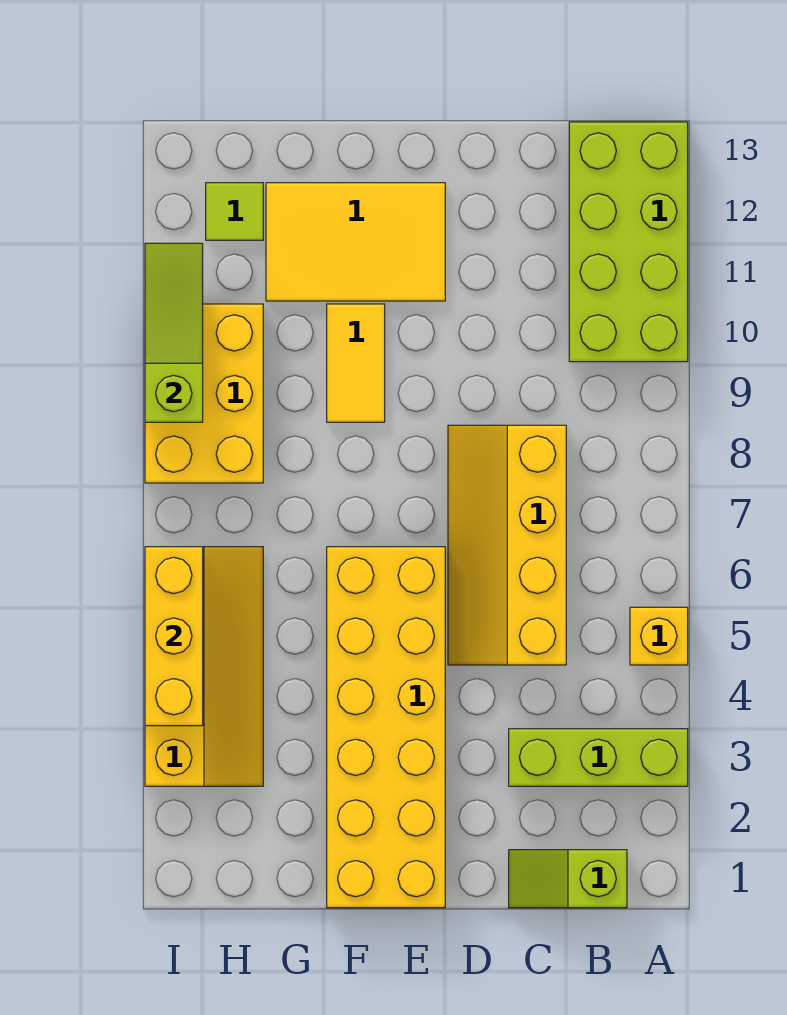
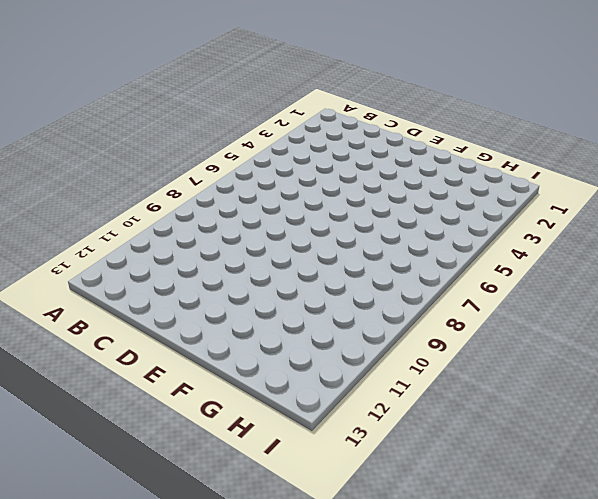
none -> lime 1x3 brick [509,729,688,786]
none -> yellow 1x1 brick [630,607,688,665]
none -> lime 2x4 brick [569,122,688,362]

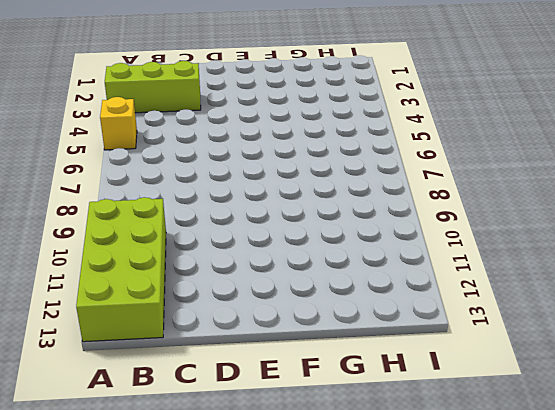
none -> lime 1x2 slope [509,850,627,908]
none -> yellow 2x4 slope [448,425,566,665]
none -> yellow 2x6 brick [327,547,445,908]

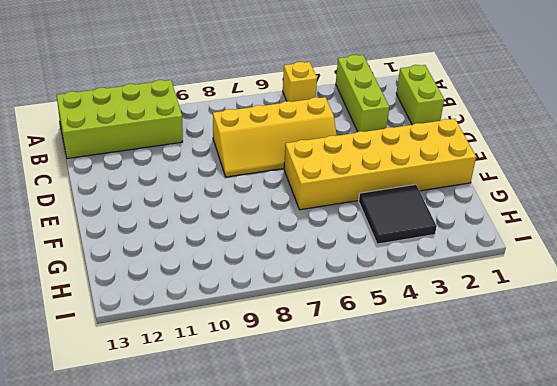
lime 1x2 brick [396,65,444,125] -> lime 1x2 slope [509,850,627,908]
black 2x2 tile [359,184,437,244] -> yellow 2x4 slope [145,547,263,786]
none -> yellow 2x3 tile [266,183,445,301]
none -> yellow 1x2 tile [327,304,385,422]
none -> yellow 2x3 brick [145,304,263,483]

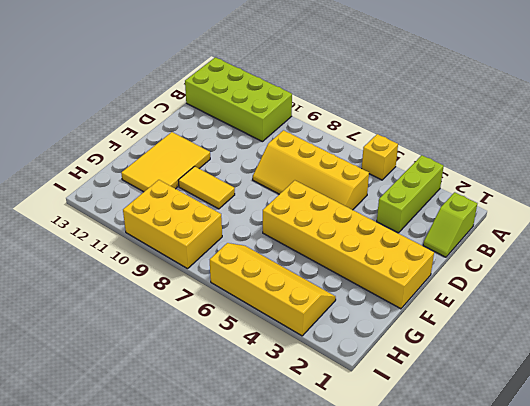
none -> lime 1x1 tile [206,183,263,240]
none -> yellow 1x3 brick [145,547,203,726]
none -> lime 1x3 slope [145,243,203,422]

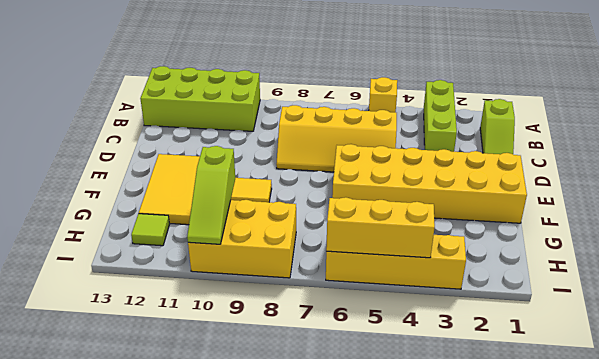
lime 1x3 slope [187,146,235,244] -> lime 1x3 slope turned to [145,243,203,422]

